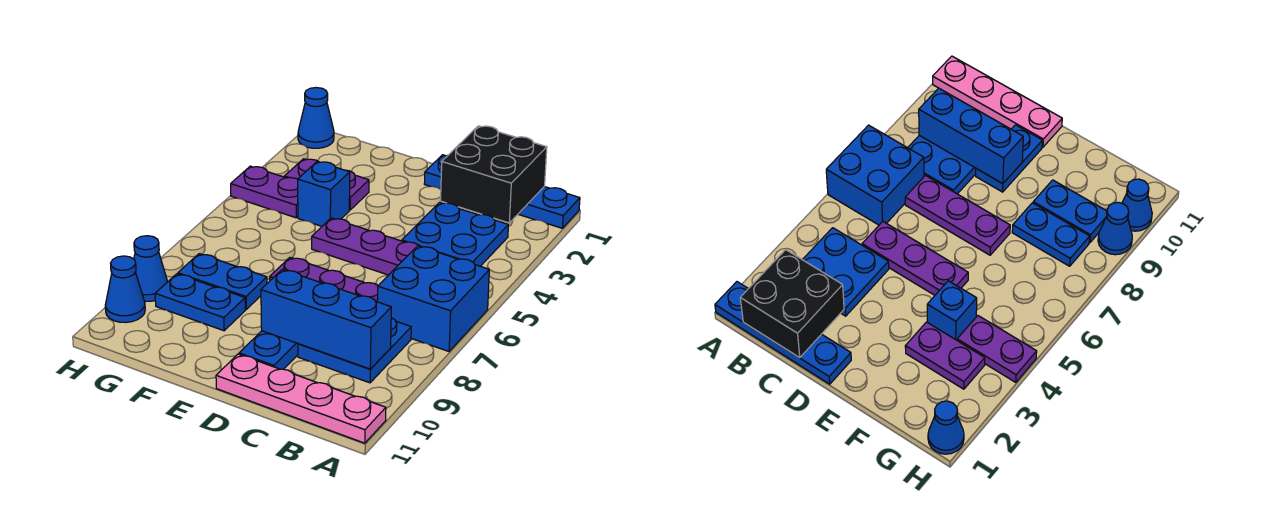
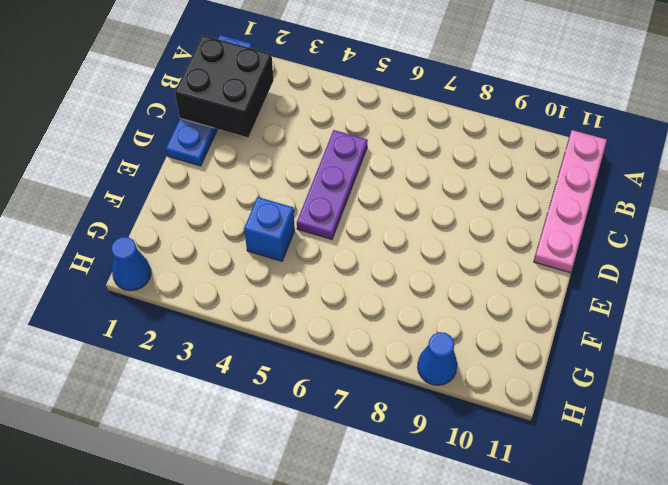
none -> blue 2x2 brick [377,246,489,351]
none -> blue 2x2 plate [402,202,508,266]
none -> blue 2x2 plate [298,318,411,383]

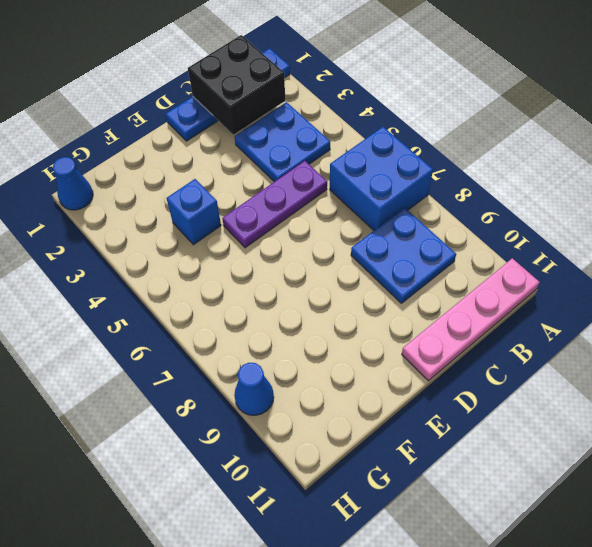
none -> purple 1x3 plate [270,257,378,302]
none -> blue 1x2 plate [239,331,298,369]
none -> purple 1x2 plate [284,159,369,210]

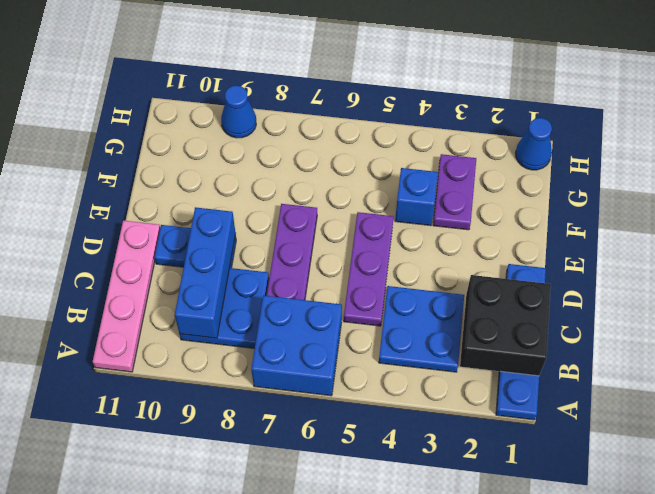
none -> blue 1x2 plate [178,254,267,309]
none -> blue 1x2 plate [155,274,245,331]
none -> purple 1x2 plate [231,166,298,218]

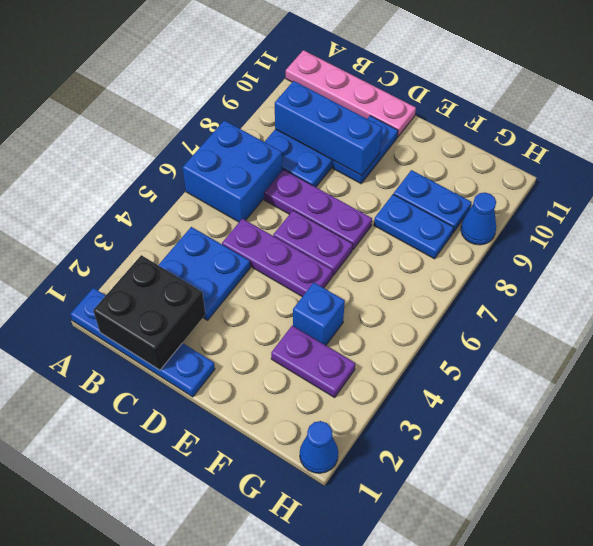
purple 1x2 plate [273,211,353,276] -> purple 1x2 plate moved to [231,166,298,218]
none -> blue 1x1 cone [105,256,145,322]

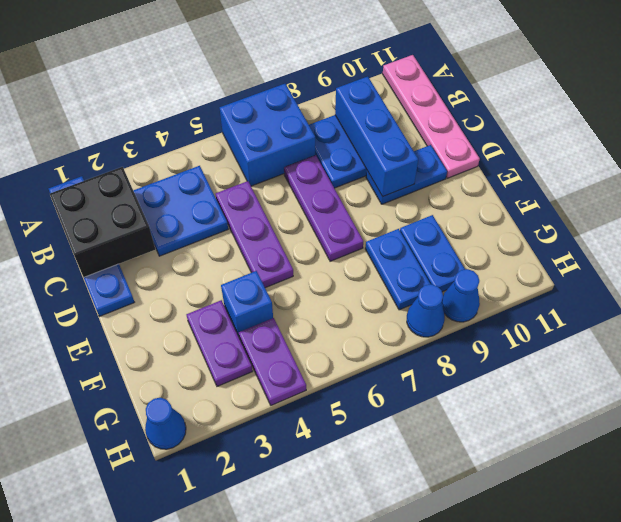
blue 1x1 cone [407,284,445,337] -> blue 1x1 cone moved to [105,256,145,322]

